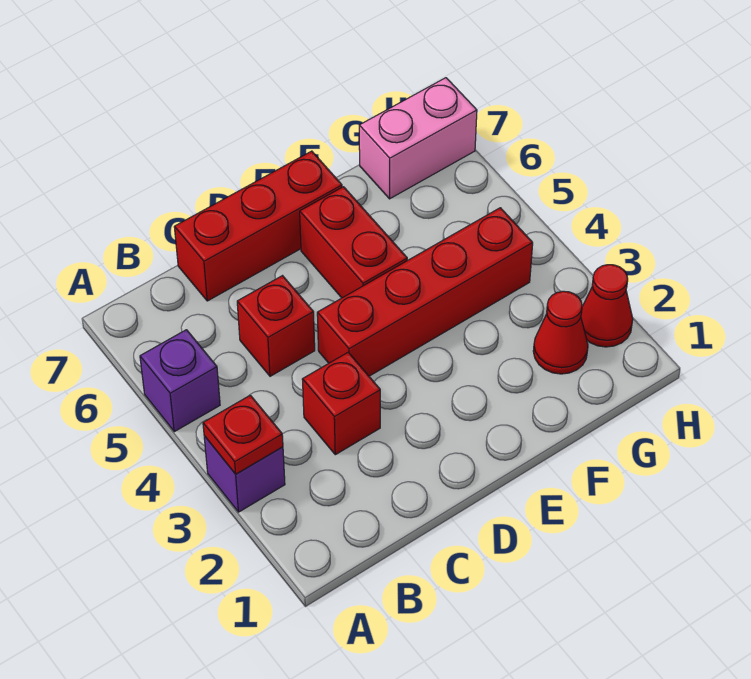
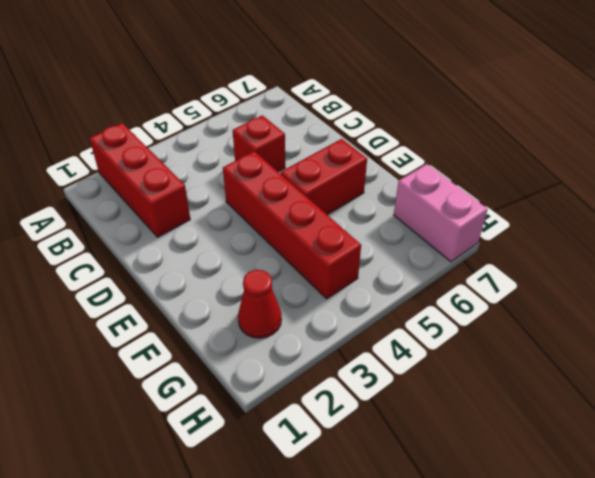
red 1x3 brick [90,123,190,237] -> red 1x3 brick moved to [174,151,342,301]
none -> purple 1x1 brick [204,436,285,512]
none -> purple 1x1 brick [140,330,220,432]

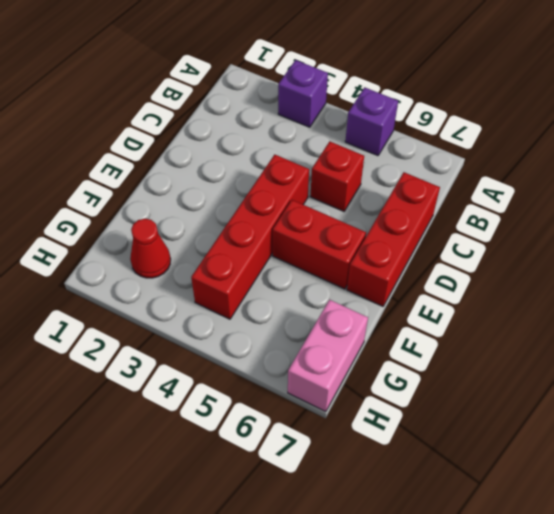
none -> red 1x1 brick [302,352,380,455]
none -> red 1x1 cone [581,265,633,347]

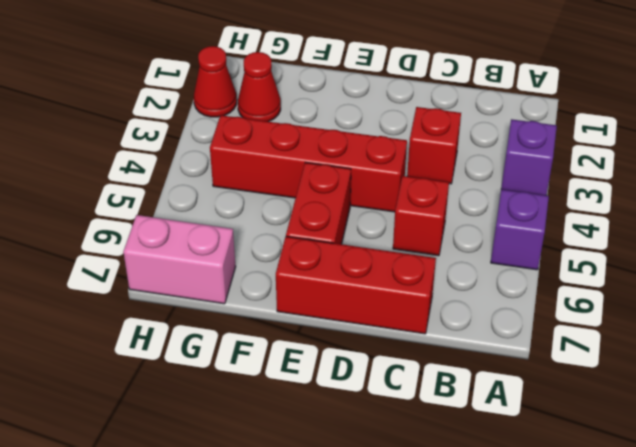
none -> red 1x1 plate [203,395,283,474]

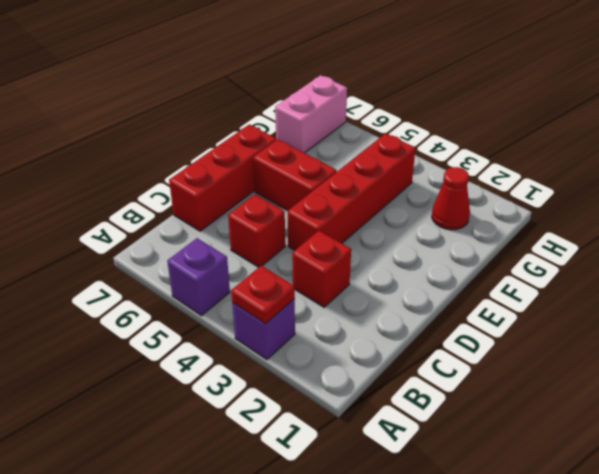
none -> red 1x1 cone [581,265,633,347]

